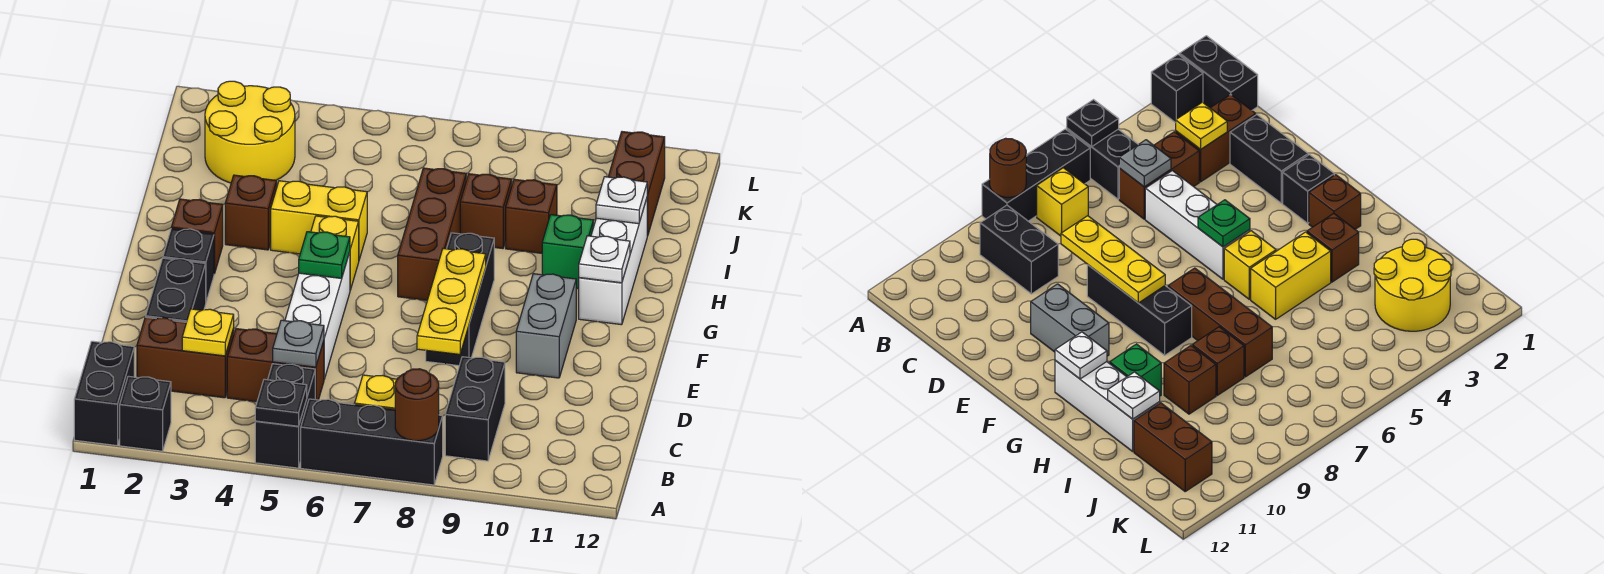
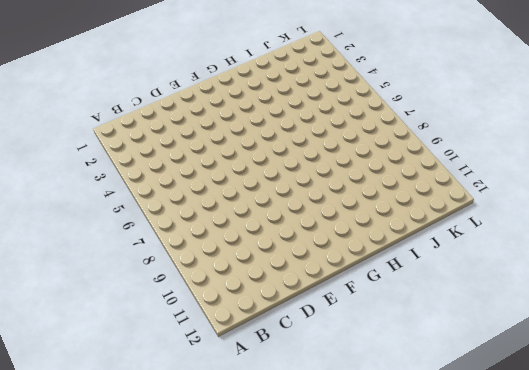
none -> black 1x2 brick [74,341,134,446]
none -> black 1x1 brick [120,376,171,451]
none -> black 1x2 brick [255,364,315,468]
none -> black 1x3 brick [301,399,443,485]

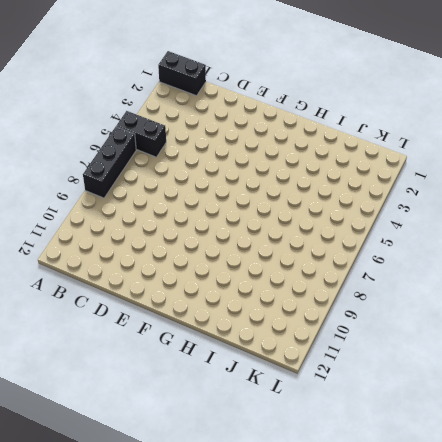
none -> black 1x1 brick [120,376,171,451]
none -> yellow 1x1 brick [355,375,397,410]
none -> black 1x2 brick [445,357,505,461]
none -> brown 1x2 brick [137,317,234,398]

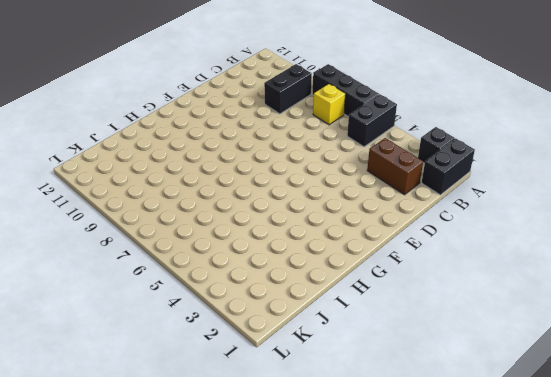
none -> brown 1x2 brick [227,329,324,402]
none -> black 1x2 brick [146,258,206,322]
none -> white 1x3 brick [285,252,350,379]
none -> black 1x3 brick [426,233,494,366]

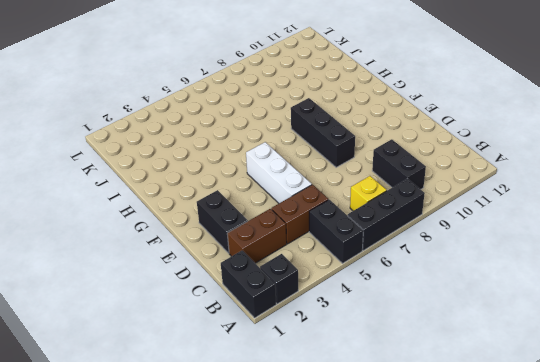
none -> grey 1x2 brick [516,274,576,378]
none -> black 1x1 brick [163,229,214,302]
none -> brown 1x1 brick [171,199,223,274]
none -> yellow 1x1 brick [311,216,359,290]

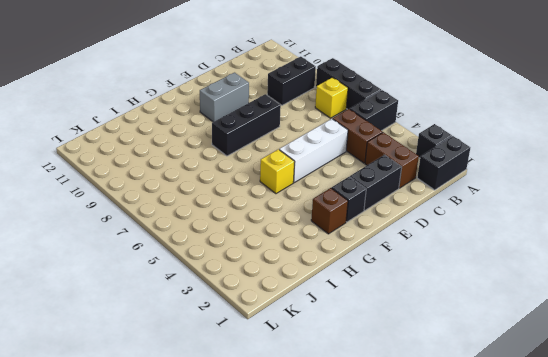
none -> brown 1x3 brick [398,168,466,300]
none -> white 1x3 brick [579,199,647,325]
none -> brown 1x1 brick [225,175,277,250]
none -> yellow 1x2 brick [271,181,367,259]

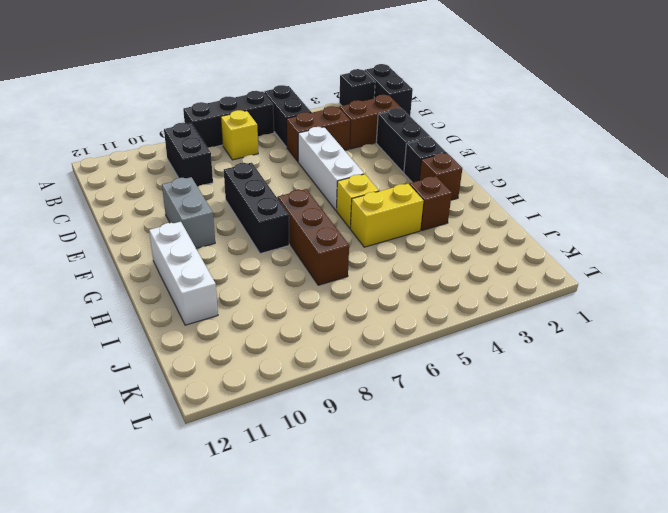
none -> green 1x1 brick [542,215,593,289]
none -> brown 1x1 brick [460,174,512,249]
none -> brown 1x1 brick [506,179,557,253]
none -> yellow 2x2 round brick [205,81,295,183]

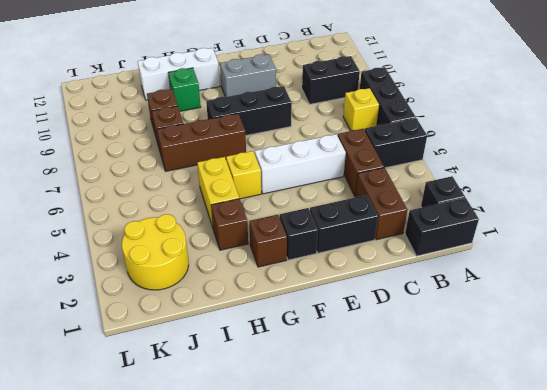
none -> brown 1x2 brick [608,132,665,236]
none -> black 1x1 plate [255,379,307,426]
none -> brown 1x1 round brick [395,369,439,441]
none -> yellow 1x1 plate [182,309,234,356]

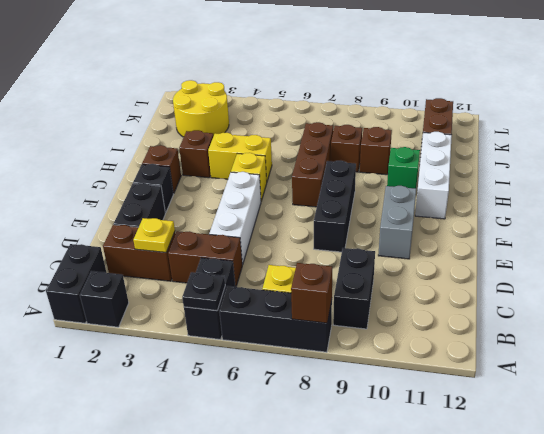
brown 1x1 brick [291,263,332,323] -> brown 1x1 round brick [395,369,439,441]
none -> grey 1x1 plate [273,320,324,367]
none -> yellow 1x3 plate [417,249,486,354]
none -> green 1x1 plate [299,232,350,278]
none -> white 1x1 plate [579,236,630,283]

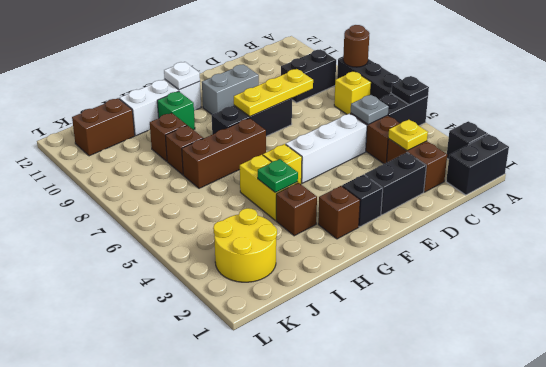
green 1x1 plate [258,159,298,193] -> green 1x1 plate moved to [299,232,350,278]
none -> white 1x1 plate [596,177,648,224]

